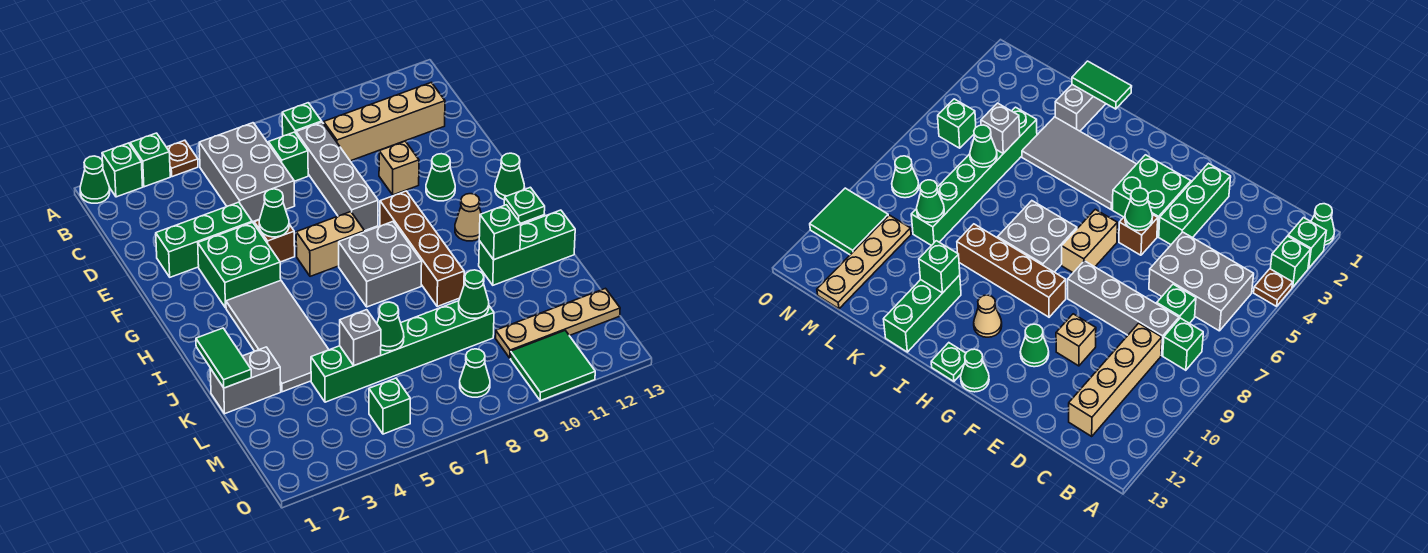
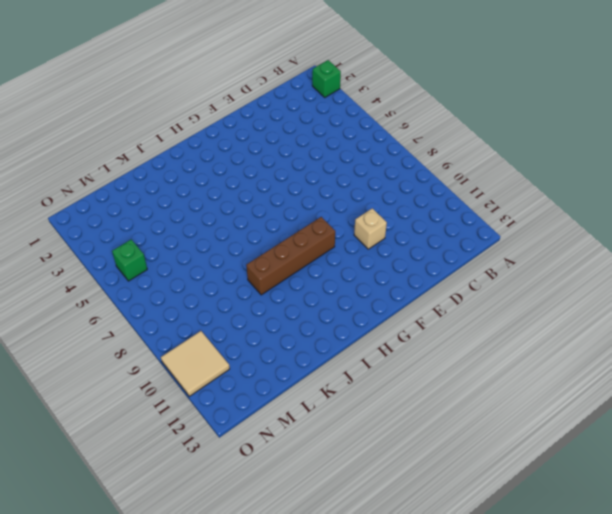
tan 2x2 tile [161,331,230,396] -> green 2x2 tile [511,331,595,401]
none -> green 1x1 cone [80,156,110,203]
none -> green 1x1 brick [130,133,170,187]
none -> brown 1x1 plate [167,140,198,177]
none -> grey 2x3 brick [199,123,295,222]

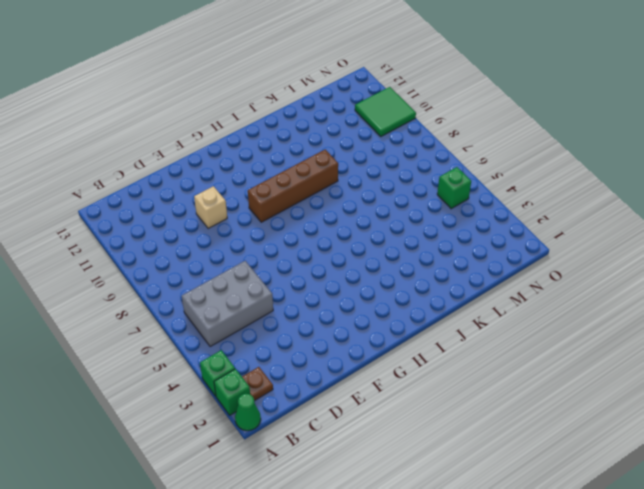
brown 1x1 plate [242,367,273,401] -> brown 1x1 plate moved to [167,140,198,177]
none -> green 1x1 brick [282,103,322,136]
none -> green 1x1 brick [268,132,308,181]
none -> grey 1x4 brick [296,122,378,231]
none -> tan 1x4 brick [323,83,445,161]

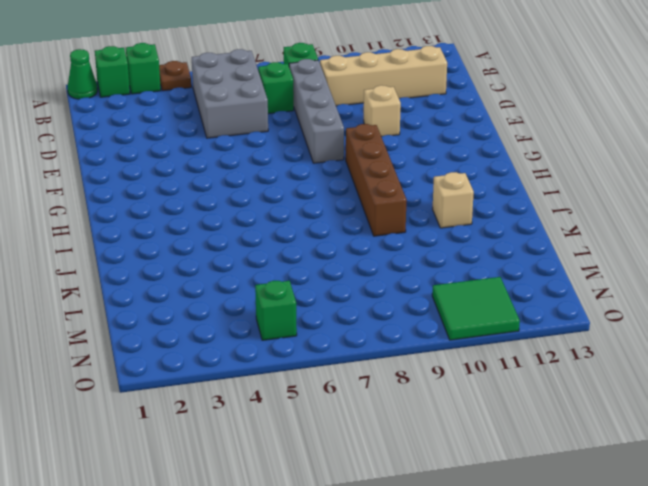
tan 1x1 brick [433,172,474,228] -> green 1x3 brick [479,210,575,285]
none -> green 1x3 brick [156,202,252,277]
none -> green 2x2 brick [198,222,281,308]
none -> brown 1x1 brick [254,220,295,262]
none -> green 1x1 cone [426,154,455,201]

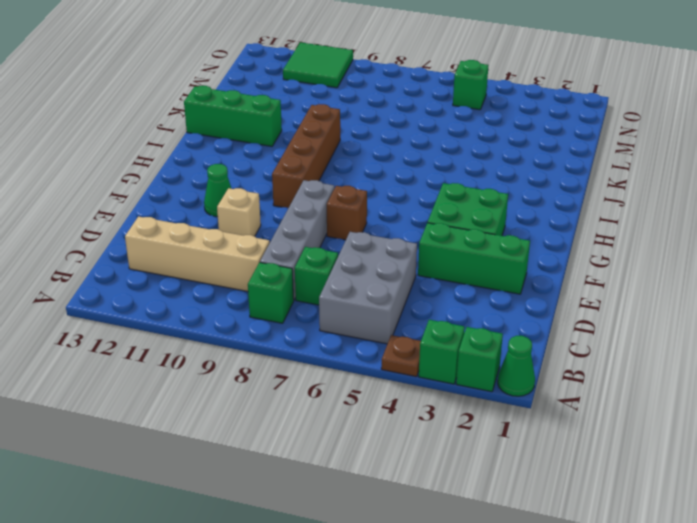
brown 1x1 brick [327,186,367,240] -> brown 1x1 brick moved to [254,220,295,262]
none -> tan 1x2 brick [296,212,365,276]
none -> green 1x1 cone [495,153,524,200]
none -> grey 2x4 tile [226,281,329,392]
none -> grey 2x2 brick [339,222,422,307]

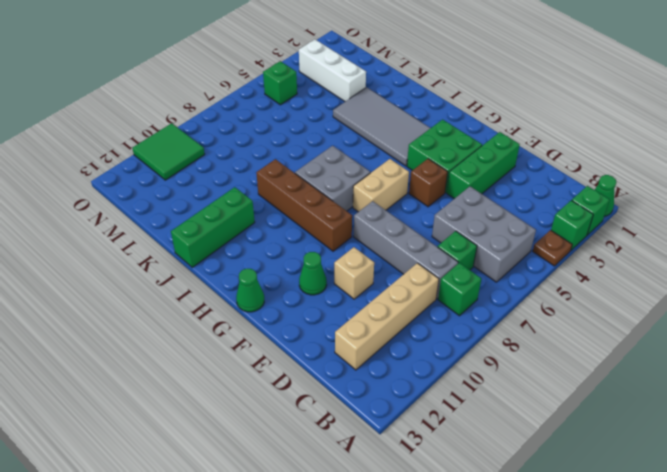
white 1x3 brick [299,40,366,101] -> none
none -> tan 1x1 cone [455,194,481,241]
none -> green 1x1 plate [504,187,545,223]
none -> grey 1x2 brick [210,347,281,414]
none -> green 1x6 brick [311,301,494,402]

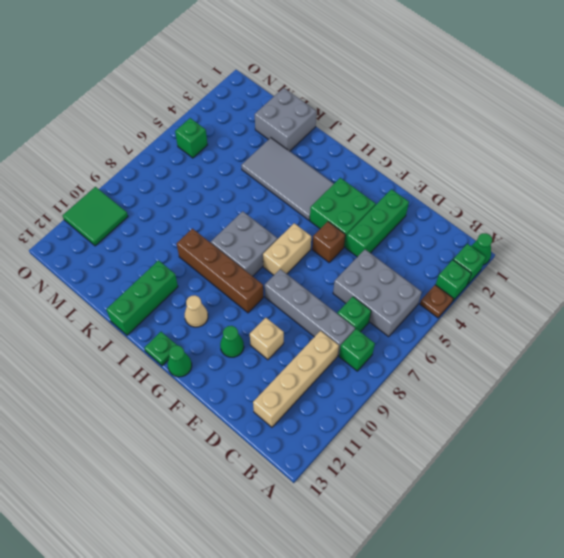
grey 2x2 brick [255,88,317,151] -> grey 1x2 brick [210,347,281,414]
none -> green 1x6 brick [311,301,494,402]
none -> tan 1x4 plate [495,288,620,358]
none -> green 1x1 cone [460,349,490,397]
none -> green 1x1 cone [259,189,289,237]

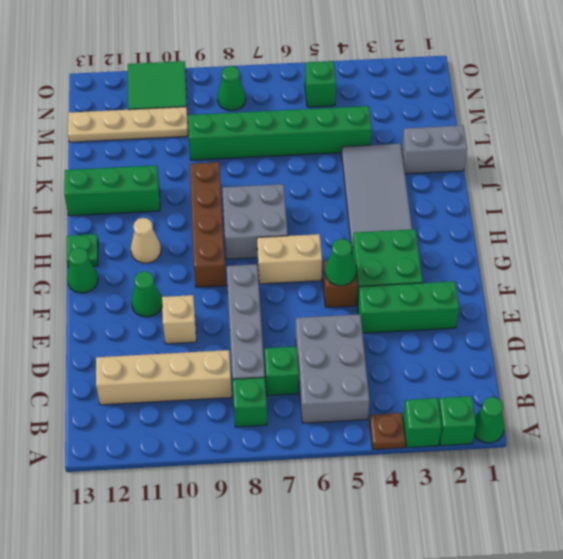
none -> green 1x2 tile [196,328,251,388]
none -> green 1x1 brick [479,205,521,260]
none -> grey 1x1 brick [340,310,381,366]
none -> green 1x1 cone [377,302,404,351]

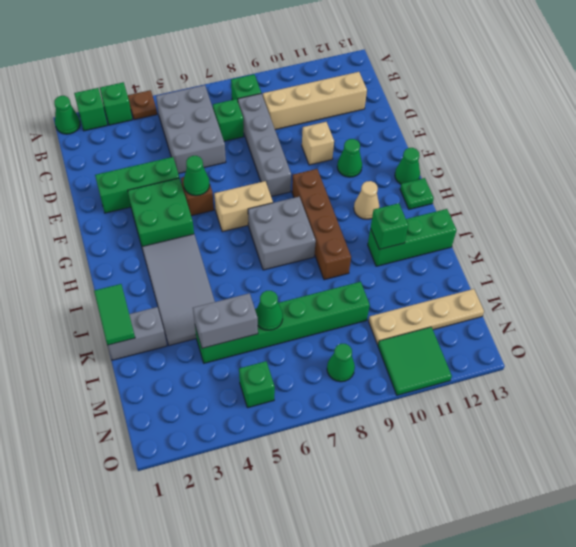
grey 1x2 brick [193,293,258,348] -> grey 1x1 brick [340,310,381,366]
none -> green 1x1 cone [459,270,489,318]

